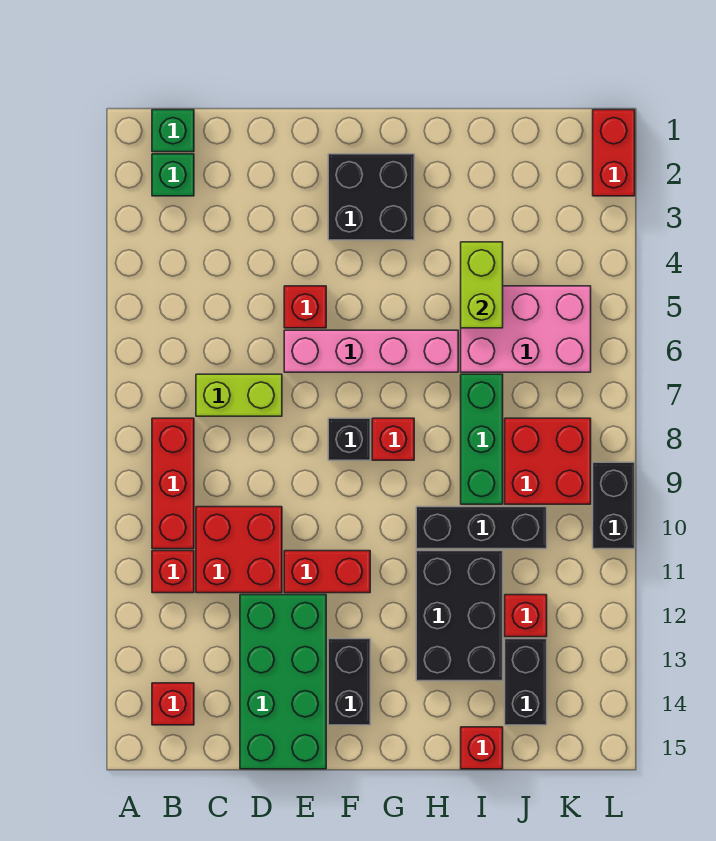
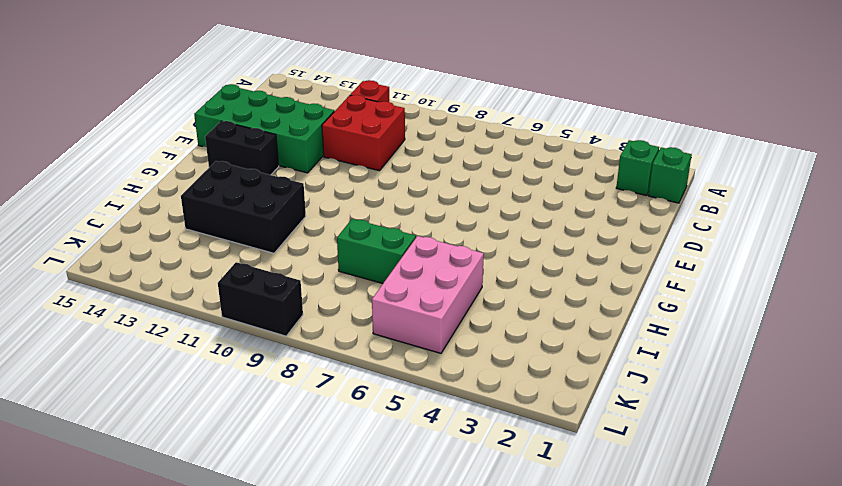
green 1x2 brick [337,219,416,284] -> green 1x3 brick [461,374,503,504]
none -> red 1x3 brick [152,418,194,549]
none -> red 1x1 brick [152,683,194,725]
none -> lime 1x2 brick [196,374,282,416]

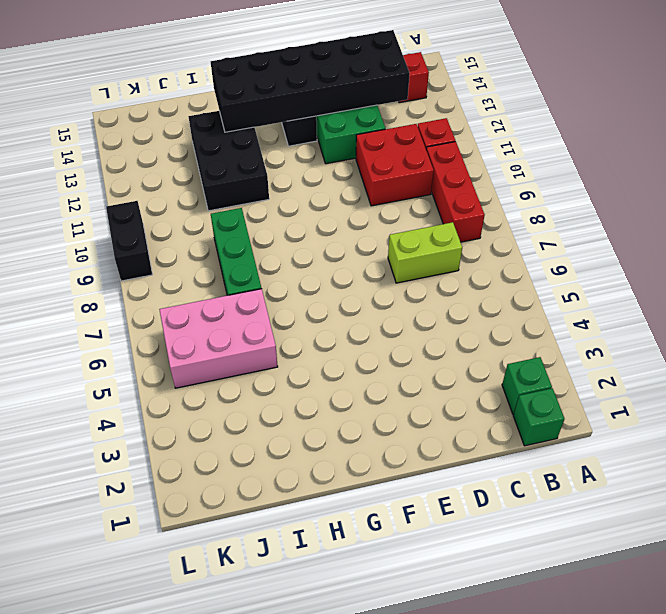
black 2x6 brick [211,30,410,132] -> none
none -> red 1x1 brick [284,286,326,328]
none -> pink 1x4 brick [284,330,458,372]
none -> red 1x2 brick [284,551,370,593]

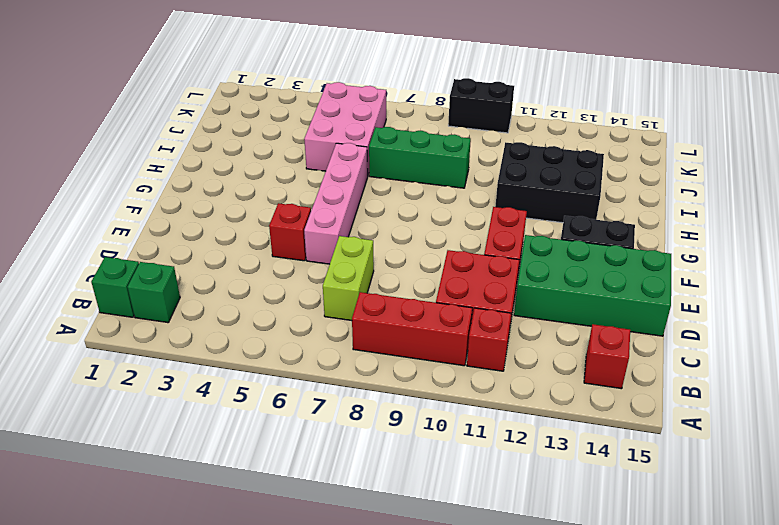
none -> black 2x2 brick [328,154,414,240]
none -> black 1x1 brick [328,418,370,460]
none -> red 1x1 brick [372,418,414,460]

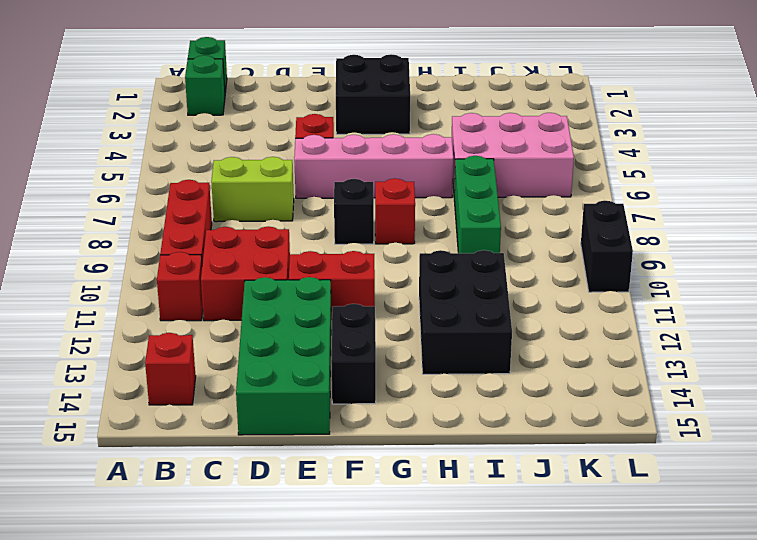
none -> black 1x3 brick [416,507,547,549]
none -> red 1x1 brick [461,727,503,769]
none -> red 2x2 brick [505,418,591,504]

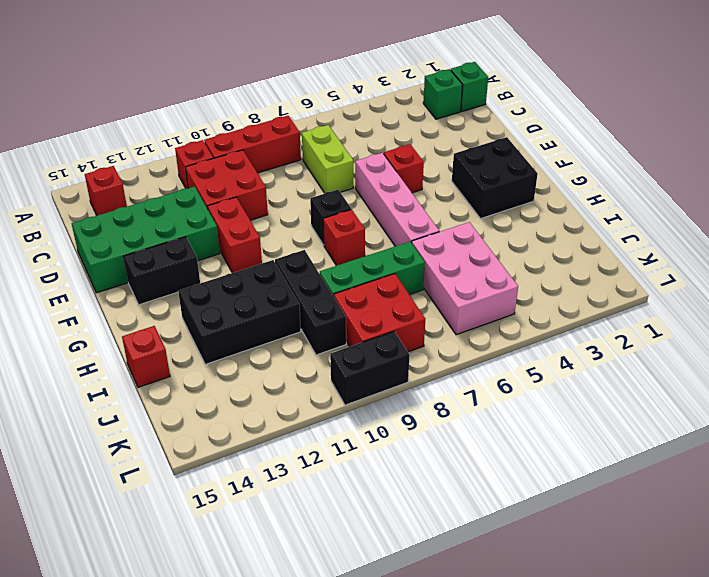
none -> red 1x1 brick [505,595,547,637]
none -> black 1x2 brick [505,639,547,725]
none -> red 1x2 brick [593,110,635,196]

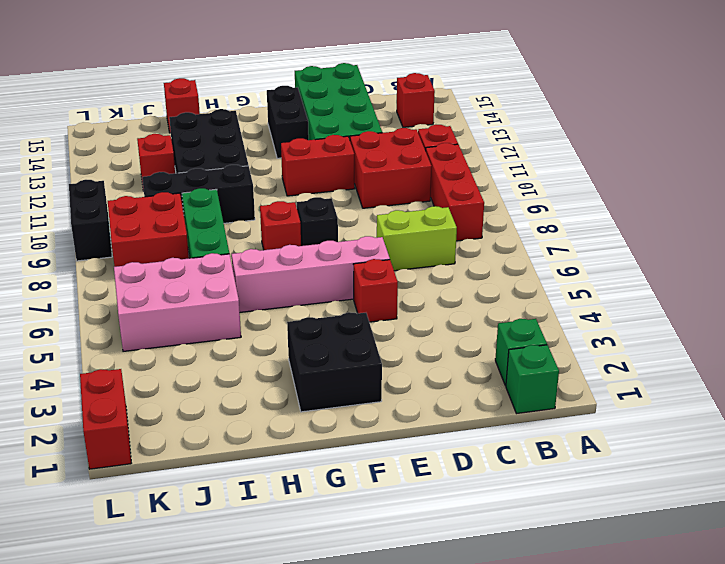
none -> black 1x2 brick [505,639,547,725]
none -> lime 1x2 brick [461,242,503,328]

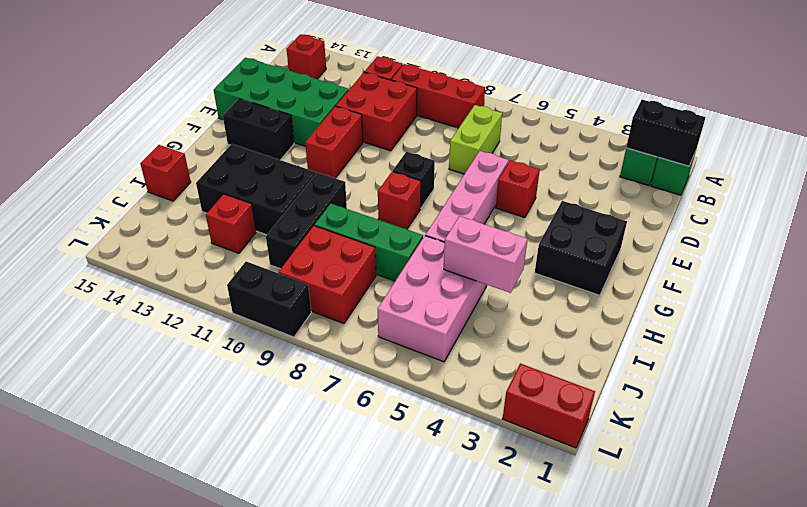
black 1x2 brick [626,100,706,166] -> black 1x2 brick moved to [505,639,547,725]
pink 1x2 brick [444,216,528,293] -> lime 1x2 brick [461,242,503,328]

